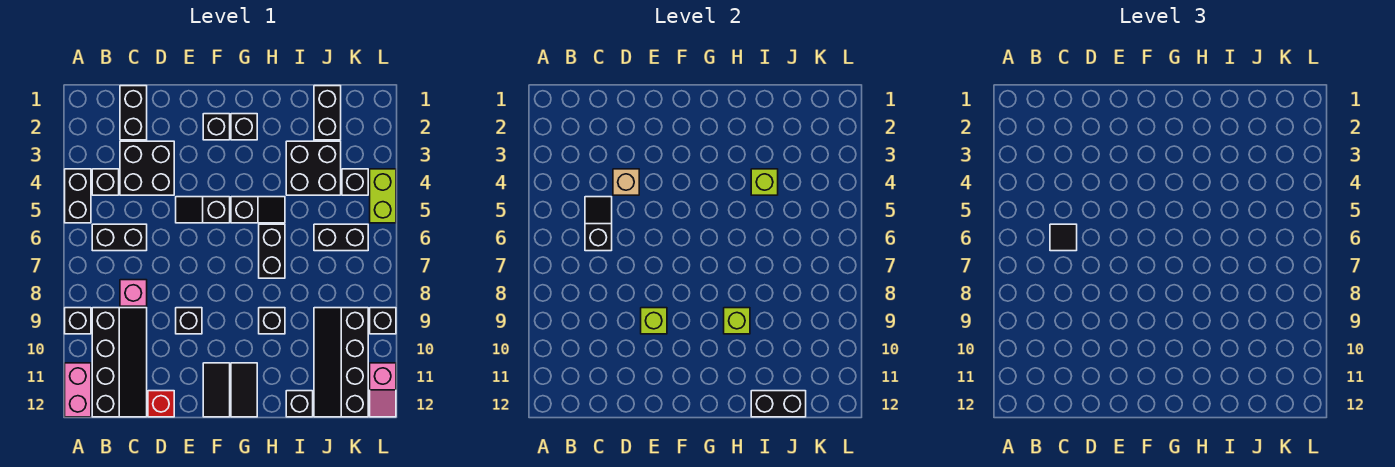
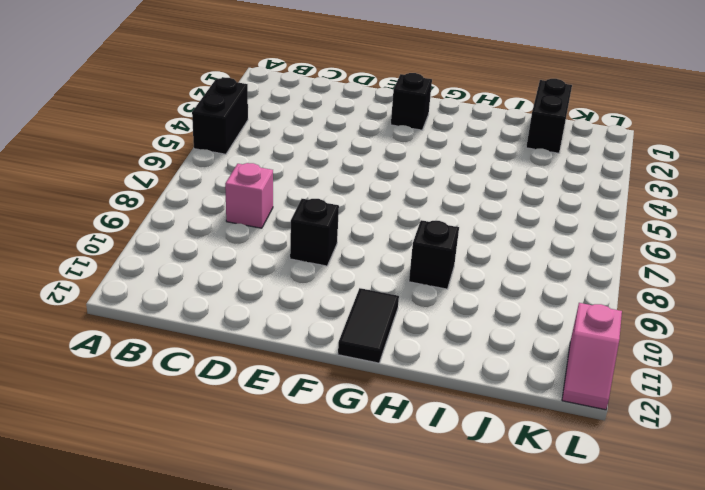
none -> black 1x1 brick [65,308,91,334]
none -> pink 1x2 brick [65,363,91,417]
none -> black 1x1 brick [92,169,119,195]
none -> black 1x2 brick [92,224,147,251]

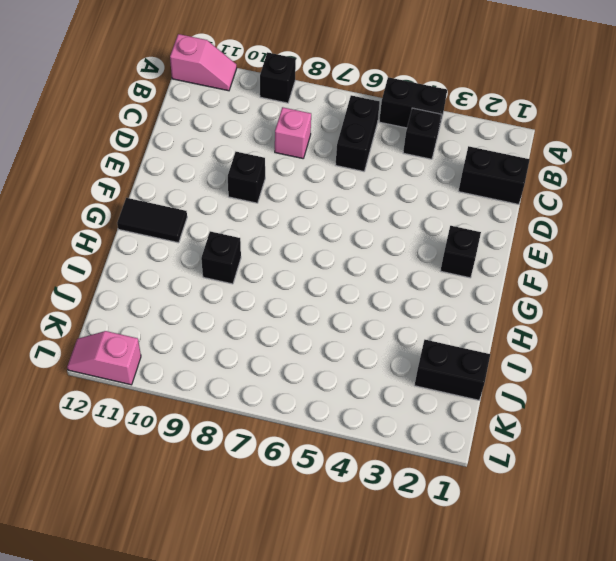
pink 1x2 slope [170,34,237,91] -> pink 1x2 brick [65,363,91,417]
none -> black 2x4 slope [92,308,147,417]
none -> black 2x2 brick [120,141,174,195]
none -> red 1x1 brick [148,391,174,417]
none -> black 1x2 slope [176,197,230,223]

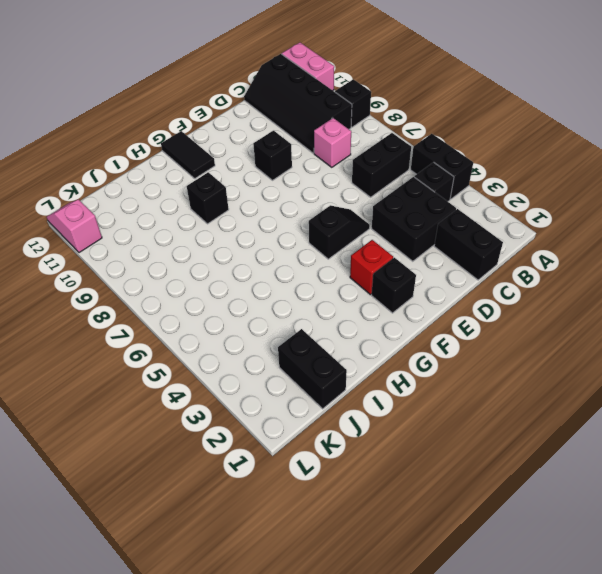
red 1x1 brick [350,240,393,294] -> red 1x1 brick moved to [148,391,174,417]
none -> black 1x2 tile [203,363,230,417]
none -> black 1x1 brick [231,114,257,140]
none -> black 1x2 slope [231,197,285,223]
none -> black 1x2 brick [259,224,285,278]

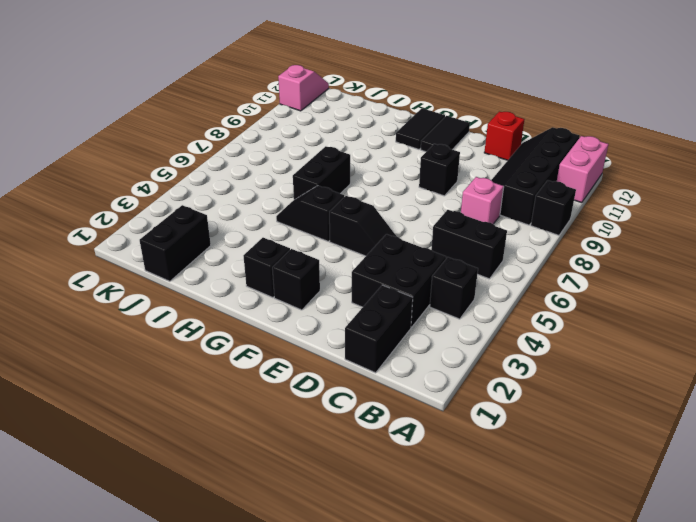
none -> black 1x2 brick [65,169,91,223]
none -> black 1x1 brick [259,308,285,334]
none -> black 2x2 brick [286,141,341,195]
none -> black 1x1 brick [286,391,313,417]

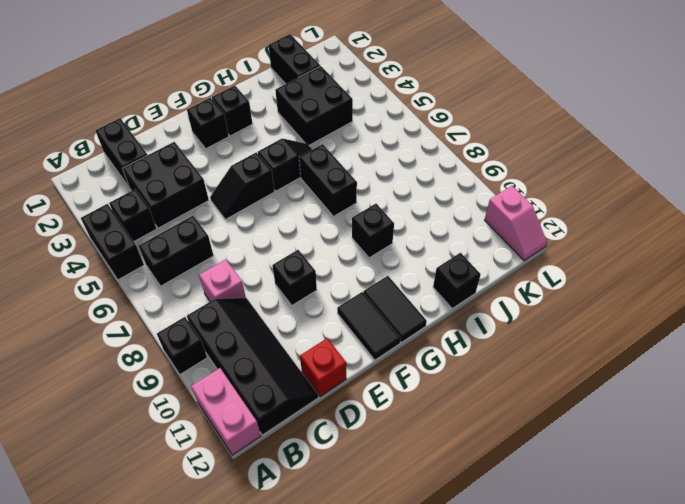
none -> black 1x2 brick [314,224,368,251]
none -> black 2x4 slope [314,308,368,417]
none -> black 1x1 brick [342,169,368,195]
none -> lime 1x2 brick [370,169,396,223]

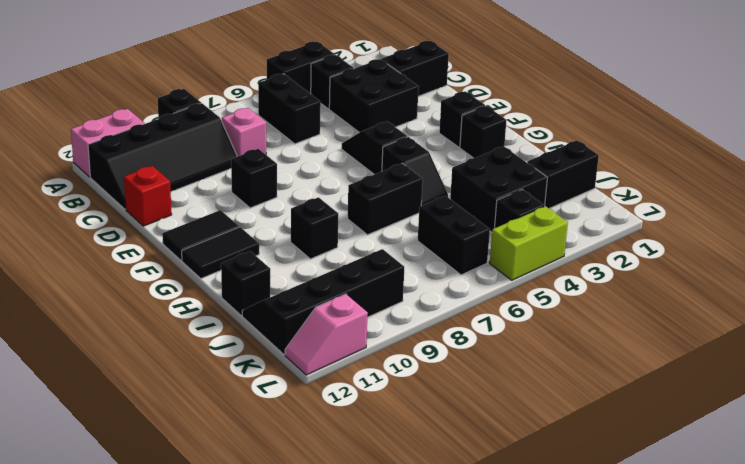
none -> black 1x1 brick [370,308,396,334]
none -> black 1x2 slope [585,197,612,251]
none -> tan 1x1 brick [613,169,639,195]
none -> lime 1x1 brick [641,308,667,334]

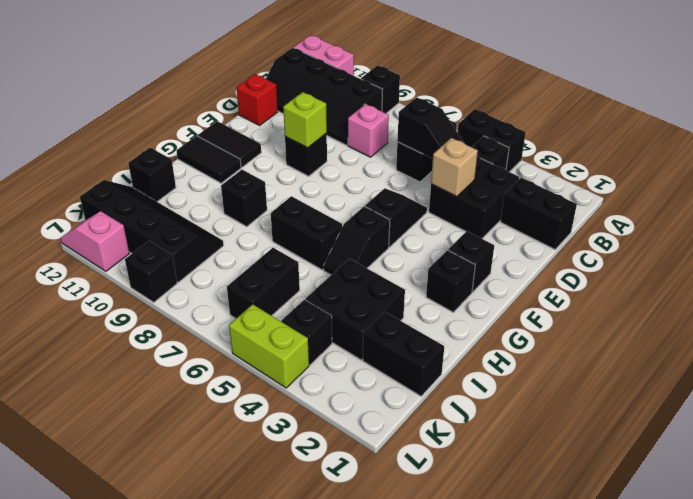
none -> lime 1x1 brick [724,308,750,334]
none -> lime 1x1 brick [751,169,778,195]
none -> black 1x2 brick [751,391,806,417]
none -> black 1x1 tile [1050,224,1077,251]

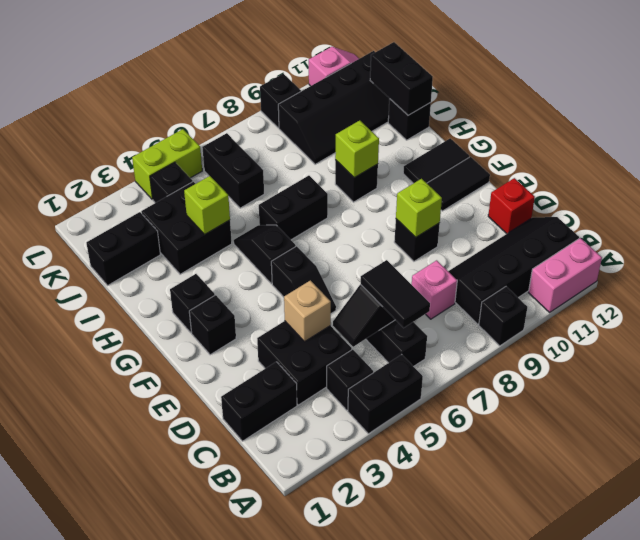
black 1x2 tile [361,260,430,328] -> black 1x1 tile [1050,224,1077,251]

